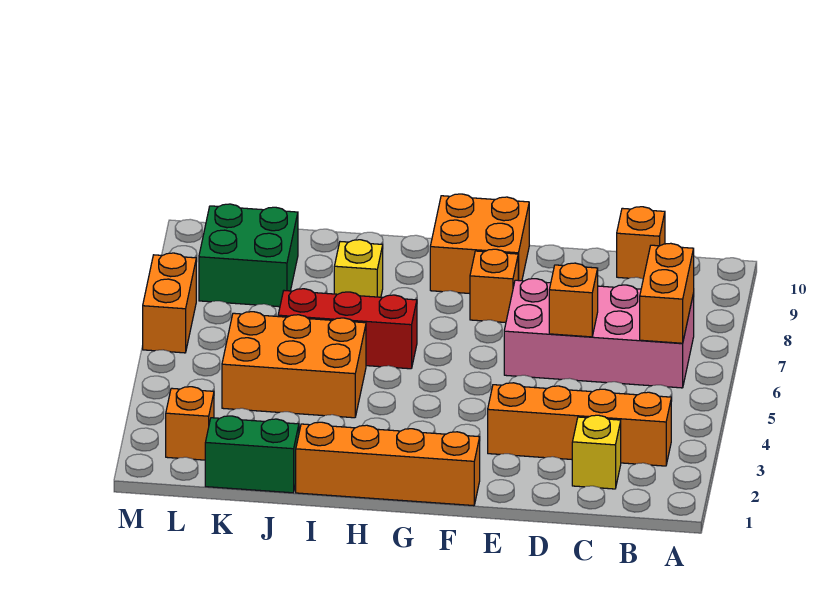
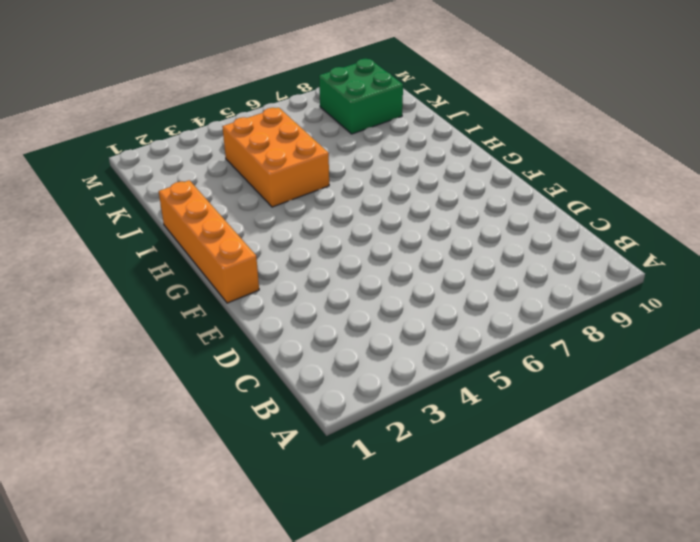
none -> orange 1x4 brick [488,383,671,466]
none -> pink 2x4 brick [504,279,694,388]
none -> yellow 1x1 brick [572,415,621,489]

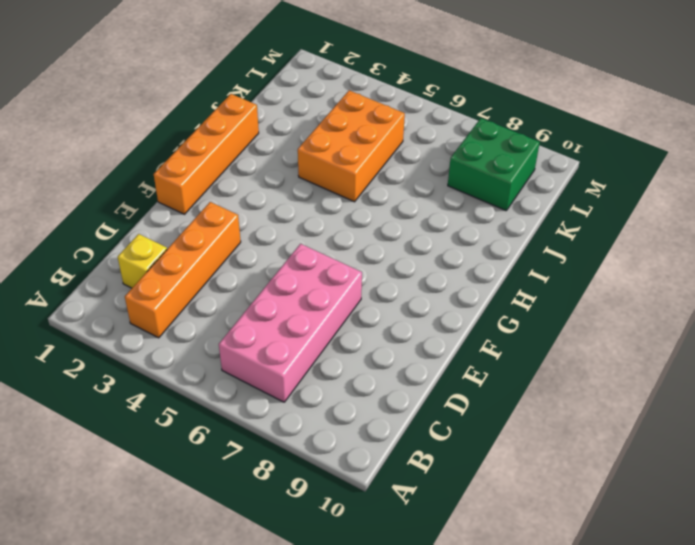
none -> orange 1x1 brick [617,207,665,279]
none -> orange 1x1 brick [470,249,518,323]
none -> orange 2x2 brick [430,194,529,294]

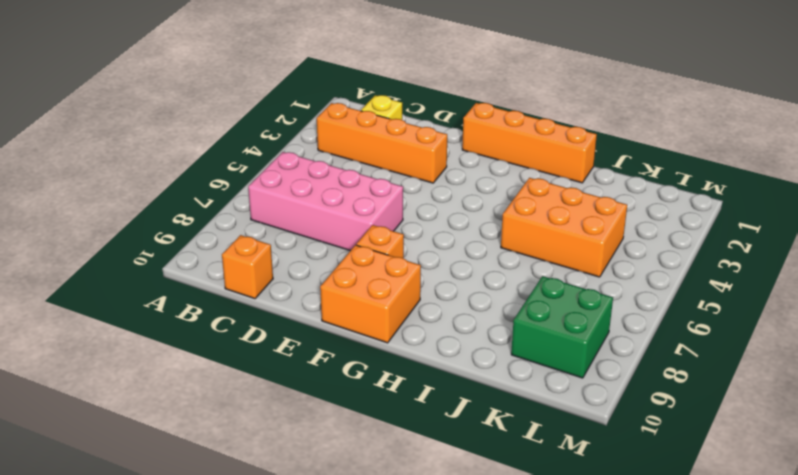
none -> red 1x3 brick [278,289,417,369]
none -> yellow 1x1 brick [334,240,383,297]
none -> green 1x2 brick [205,416,299,493]

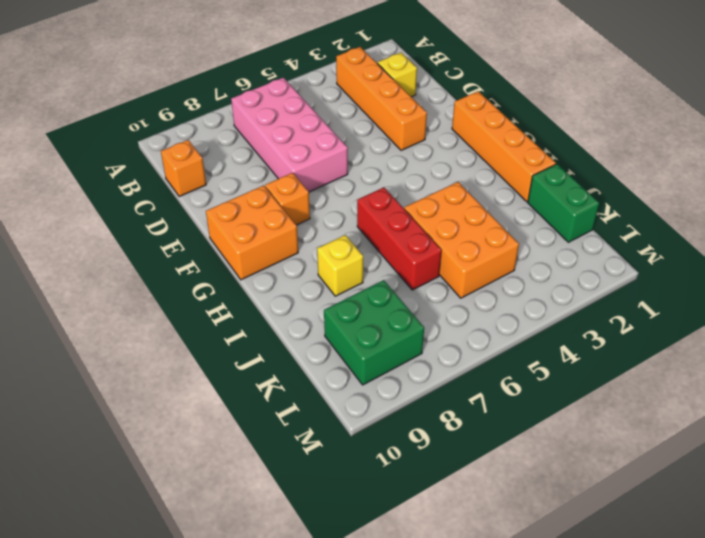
none -> orange 1x1 brick [166,387,214,460]
none -> orange 1x2 brick [143,253,196,353]
none -> orange 1x2 brick [640,243,694,343]

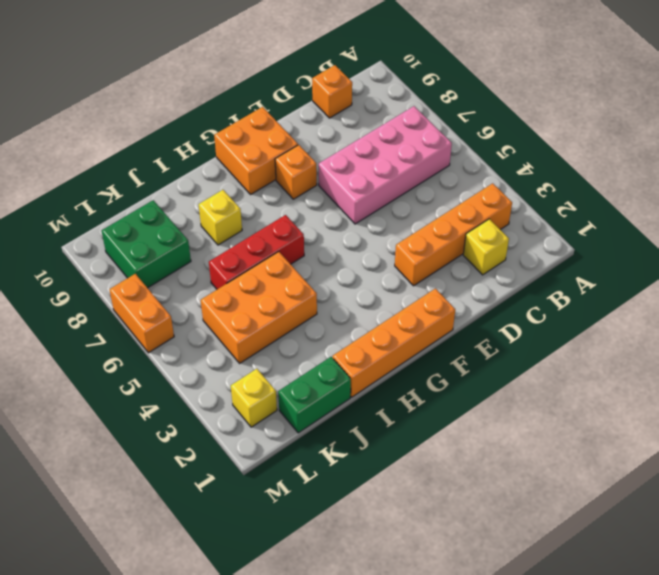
yellow 1x1 brick [231,369,277,427] -> orange 1x1 brick [166,387,214,460]
none -> orange 1x2 brick [640,243,694,343]
none -> orange 1x1 brick [549,263,598,337]

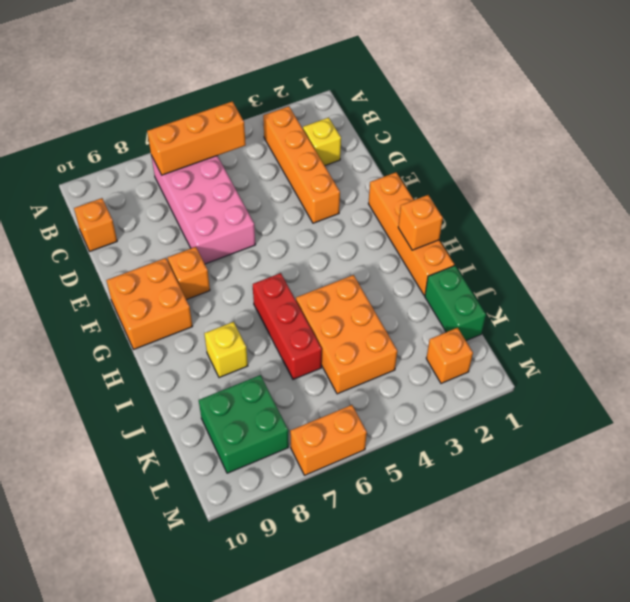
orange 1x3 brick [147,102,246,175] -> orange 1x2 brick [640,243,694,343]
orange 1x1 brick [398,195,443,250] -> orange 1x1 brick moved to [549,263,598,337]

